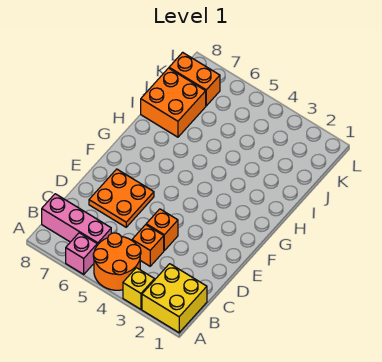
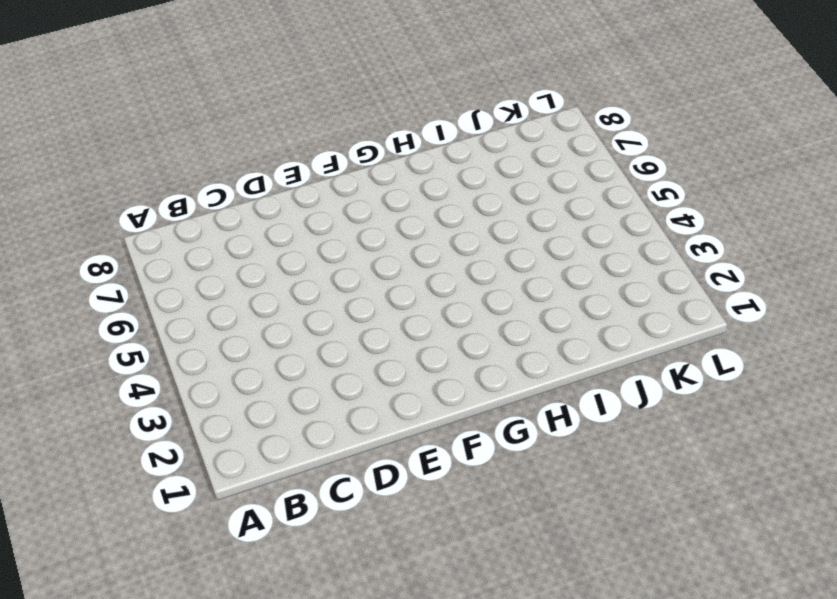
none -> yellow 2x2 brick [142,264,207,333]
none -> yellow 1x1 brick [123,268,155,309]

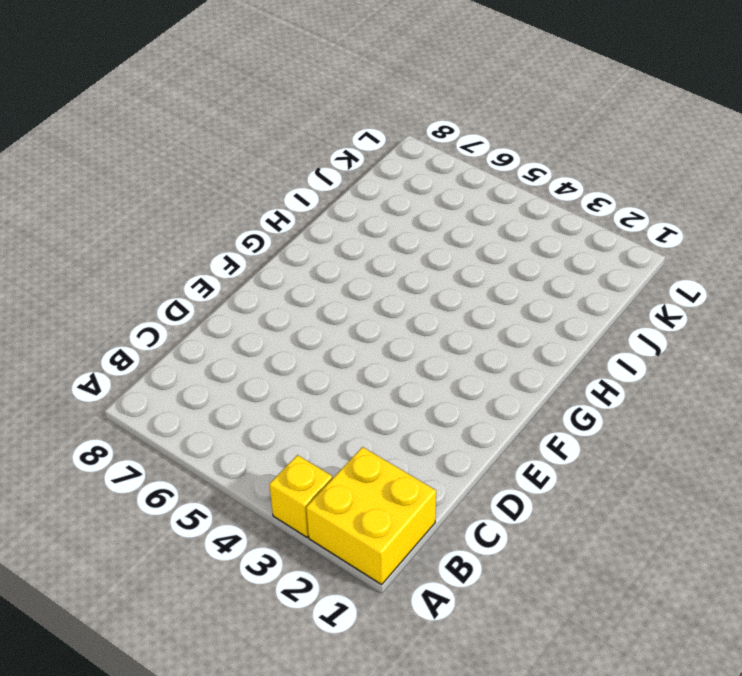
none -> orange 2x2 round brick [93,233,141,290]
none -> pink 1x1 brick [66,233,97,274]

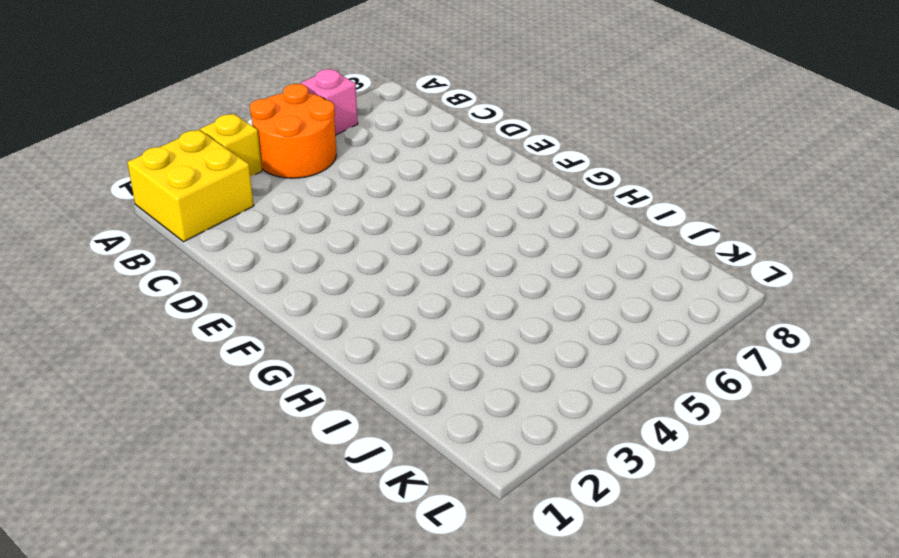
none -> pink 1x3 brick [42,194,111,245]
none -> orange 1x1 brick [132,225,164,266]

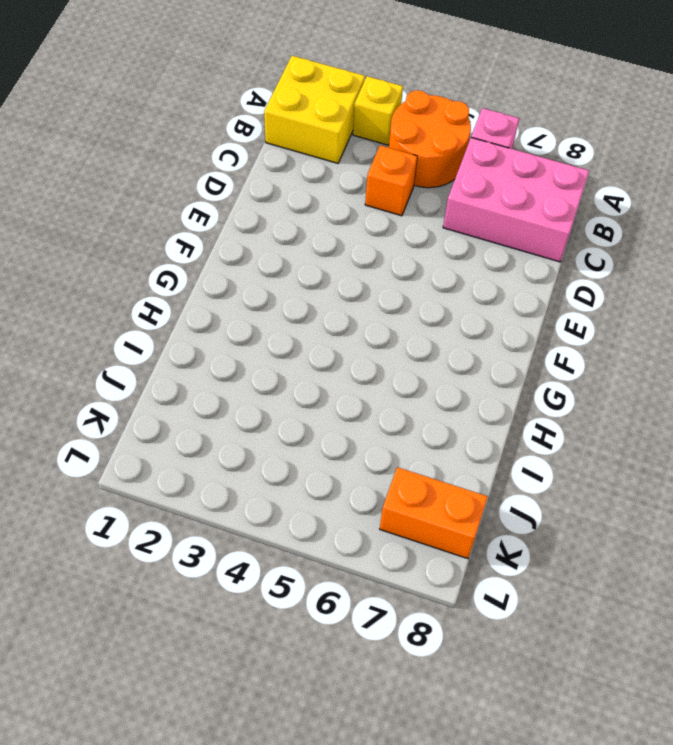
pink 2x3 brick [443,138,589,262] -> pink 1x3 brick [42,194,111,245]
none -> orange 1x1 brick [146,209,178,250]
none -> orange 2x2 plate [89,169,154,227]

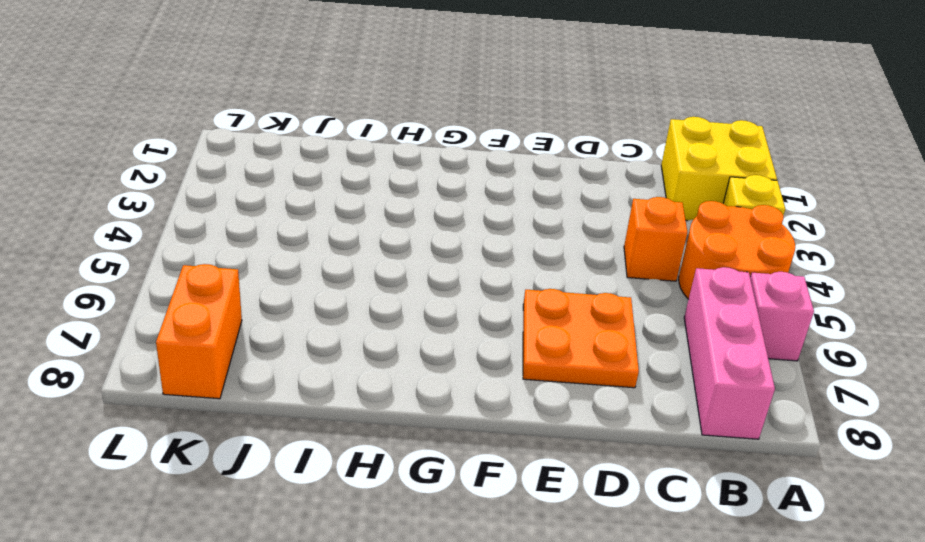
none -> orange 1x1 brick [146,209,178,250]
none -> orange 2x2 brick [141,68,206,137]

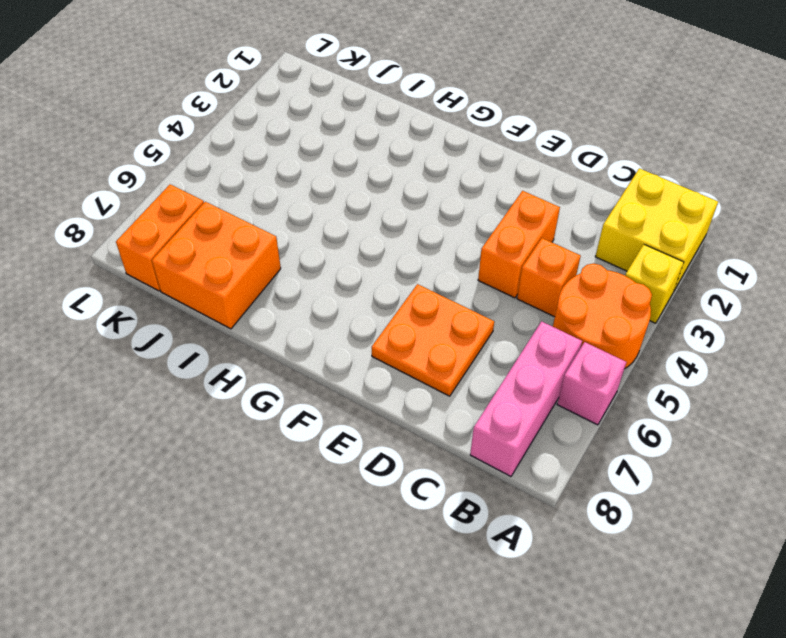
orange 1x2 brick [478,191,560,298] -> orange 1x1 brick [146,209,178,250]

